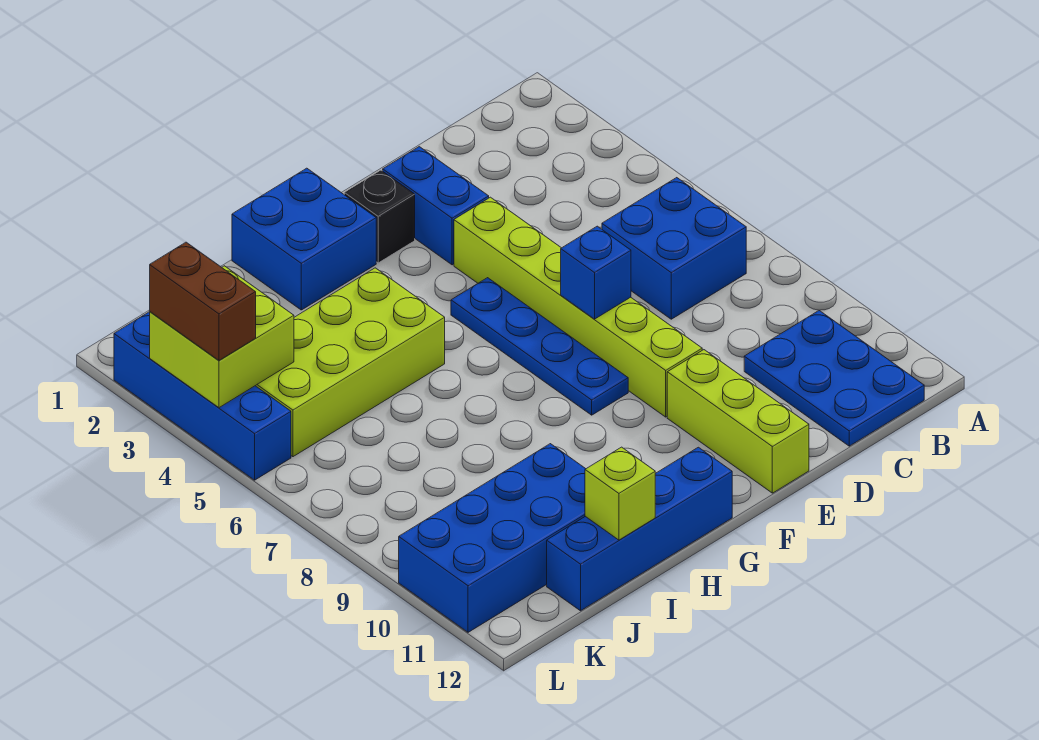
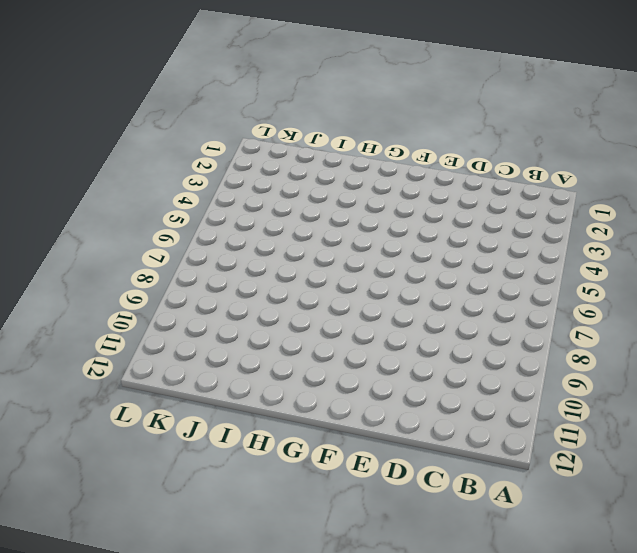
none -> blue 2x2 brick [602,178,746,319]
none -> blue 2x3 plate [744,310,924,446]
none -> blue 1x2 brick [383,147,489,265]

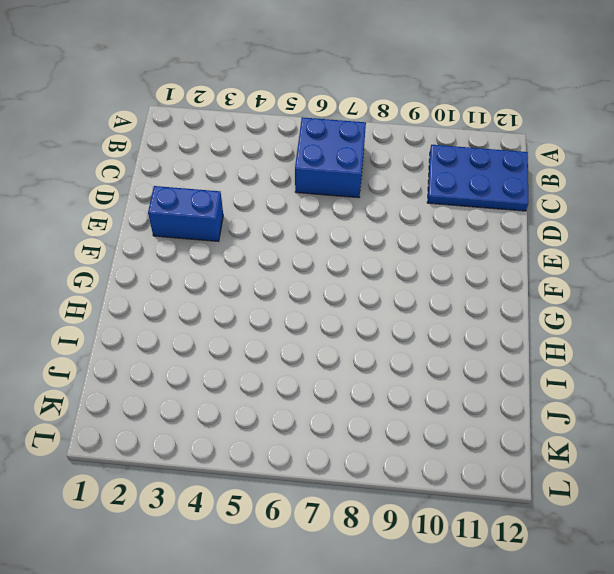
none -> lime 1x6 brick [454,197,702,417]
none -> lime 1x3 brick [667,350,809,493]
none -> black 1x1 brick [344,170,415,263]

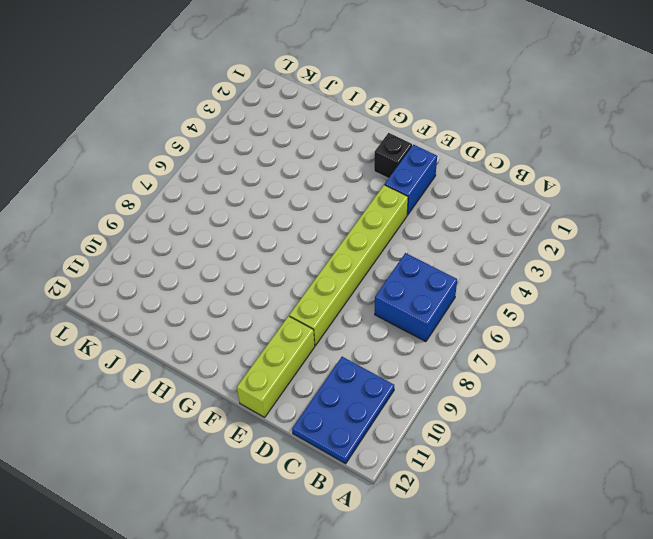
none -> blue 1x4 plate [451,278,628,415]
none -> blue 2x2 brick [232,168,376,310]
none -> blue 1x4 brick [547,447,732,611]

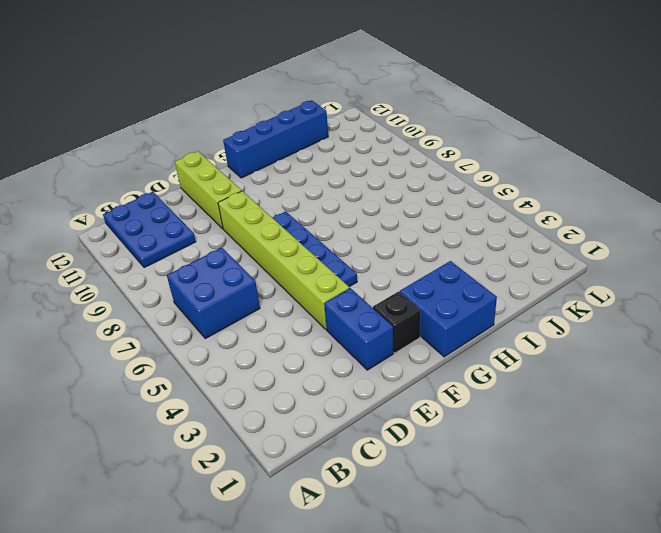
none -> lime 2x4 brick [256,268,445,457]
none -> blue 2x4 brick [399,444,585,632]
none -> blue 1x4 brick [114,312,291,480]

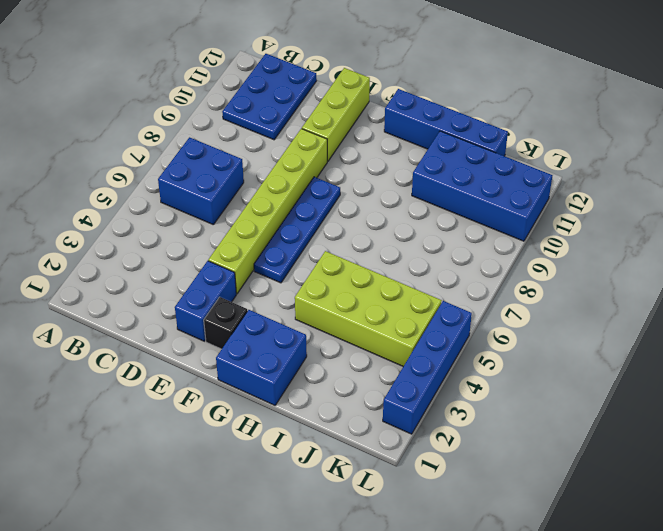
none -> blue 1x1 brick [561,226,631,319]
none -> lime 1x1 brick [585,447,655,540]
none -> lime 2x2 brick [150,266,294,408]

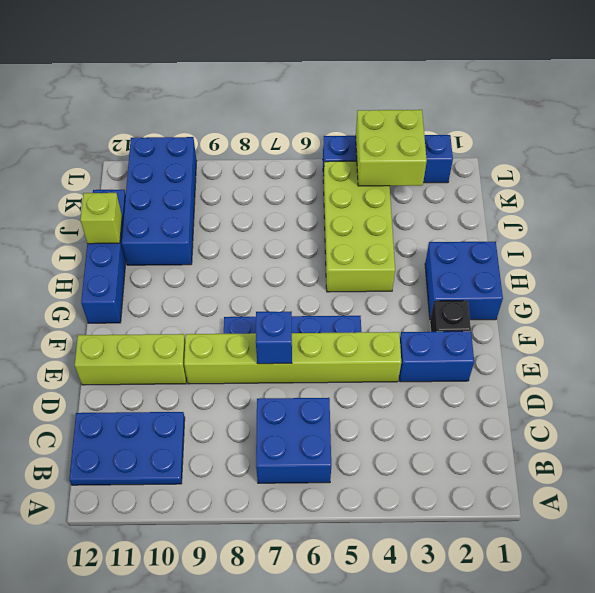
none -> brown 1x2 brick [150,242,256,360]

